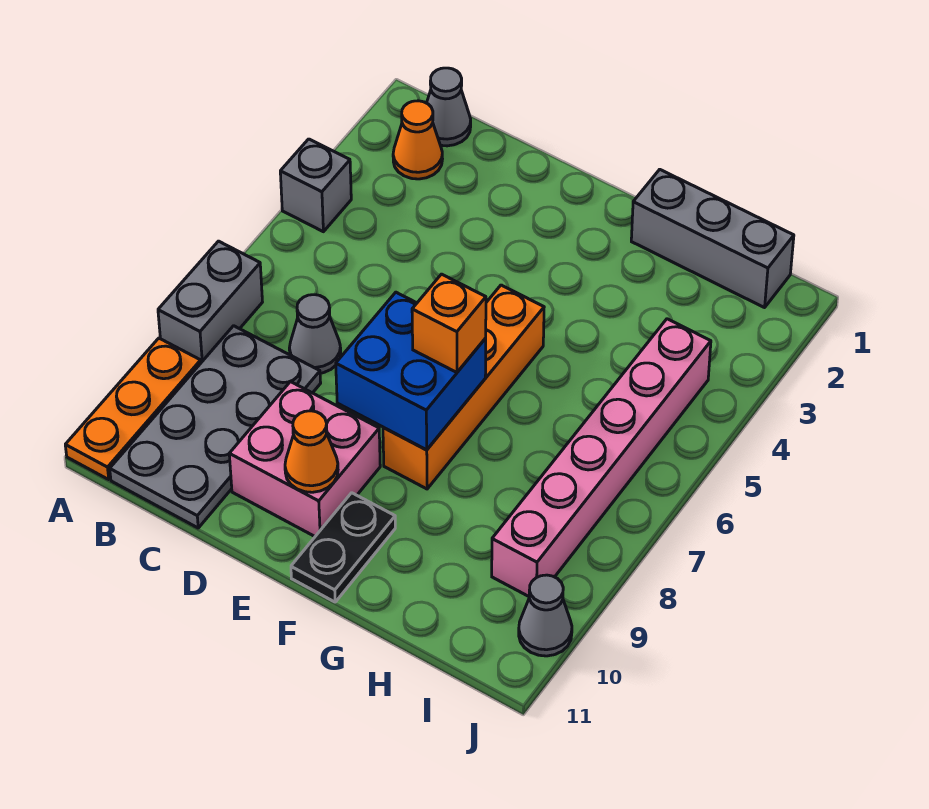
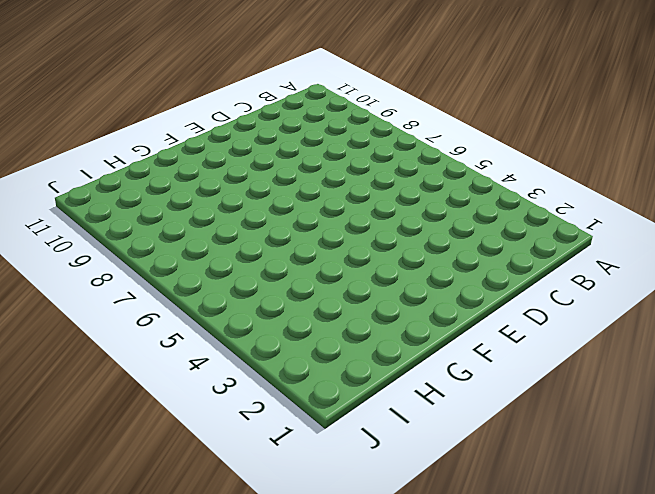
none -> grey 1x1 brick [280,139,351,232]
none -> grey 1x2 brick [158,241,262,362]
none -> orange 1x3 plate [65,338,201,479]

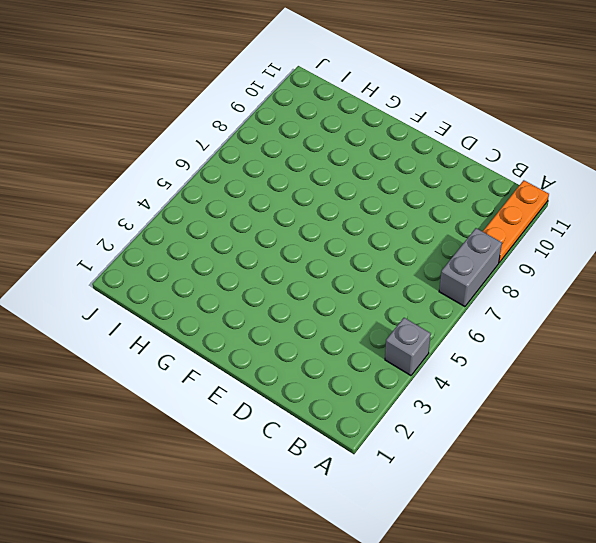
none -> grey 1x1 cone [427,68,471,146]
none -> orange 1x1 cone [393,101,442,179]
none -> grey 2x4 plate [110,326,321,528]

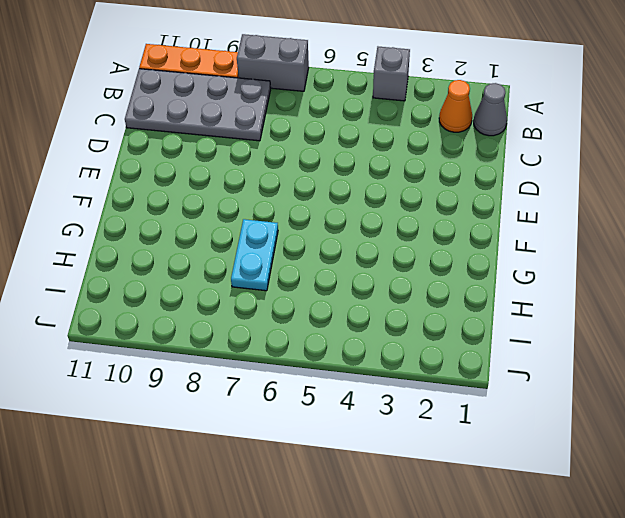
cyan 1x2 plate [231,219,278,291] -> none
none -> grey 1x1 cone [289,295,341,373]
none -> pink 2x2 brick [229,382,380,536]
none -> orange 1x4 brick [383,285,544,489]

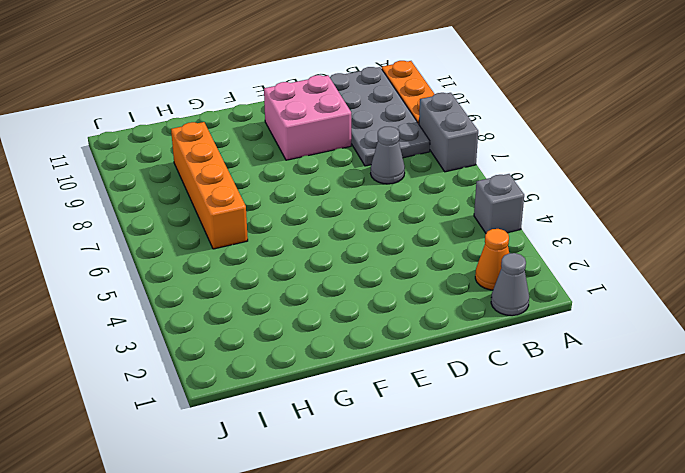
orange 1x4 brick [171,122,248,249] -> orange 1x4 brick moved to [383,285,544,489]
none -> black 1x2 plate [291,493,395,602]
none -> grey 1x3 brick [631,169,794,308]
none -> pink 1x6 brick [492,319,711,596]

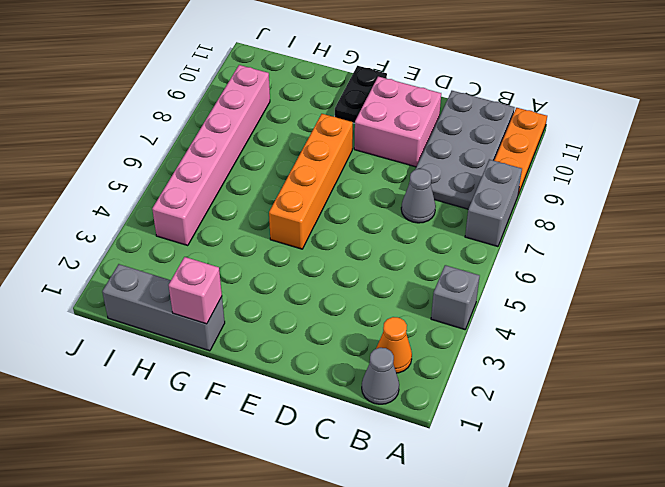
pink 1x1 brick [169,257,222,324] -> none
none -> grey 1x1 cone [519,575,572,656]
none -> blue 2x2 brick [336,292,486,450]
none -> orange 1x1 cone [285,411,338,492]

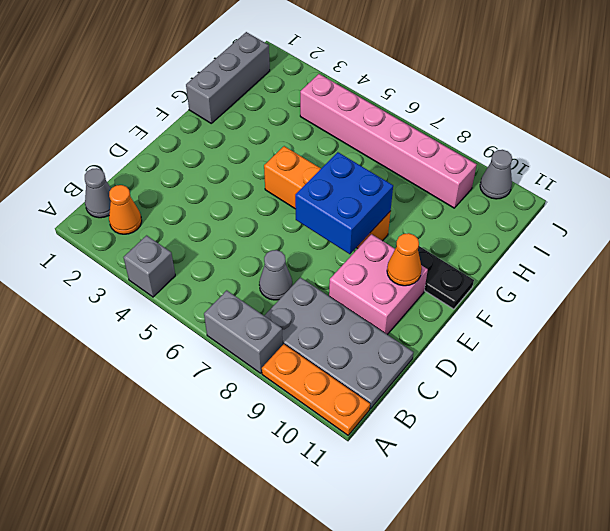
none -> orange 1x1 brick [412,274,486,372]

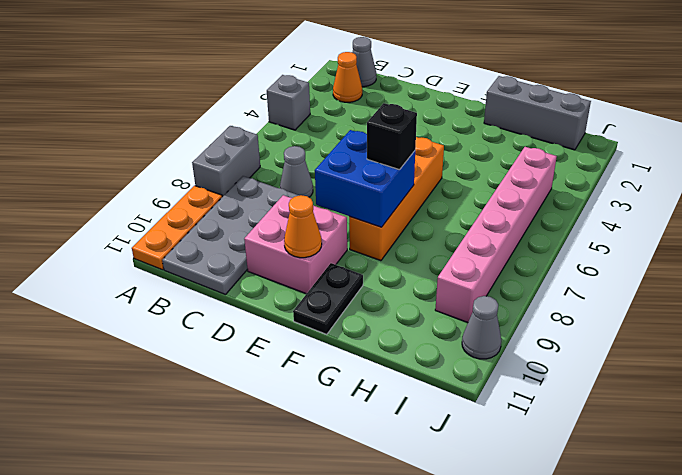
black 1x1 brick [367,103,417,170] -> orange 1x1 brick [412,274,486,372]

